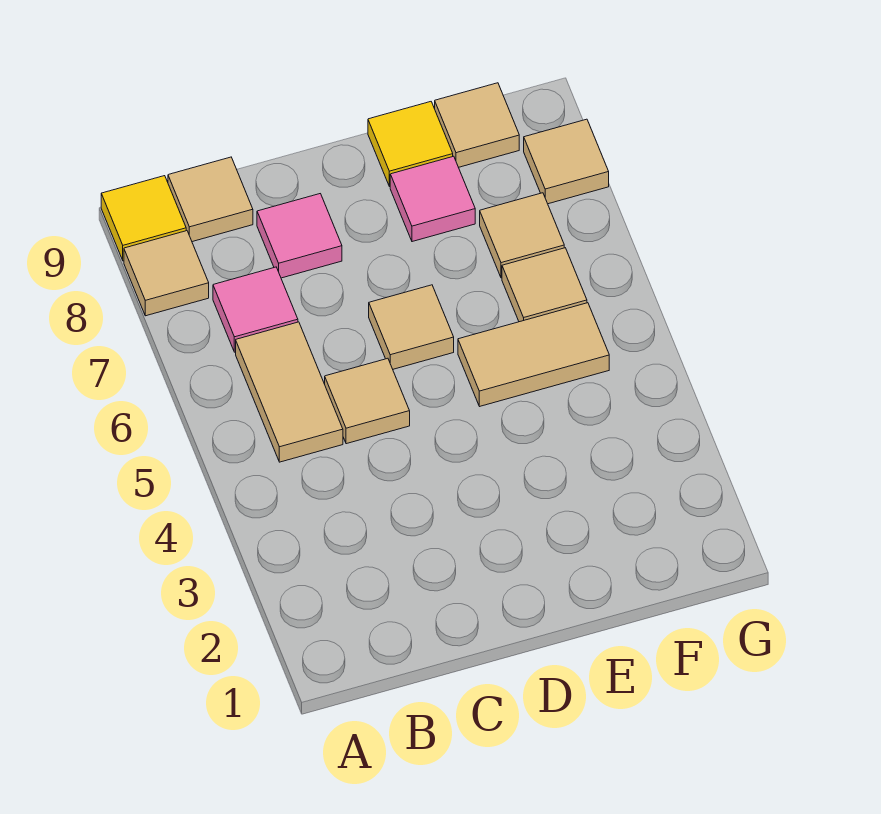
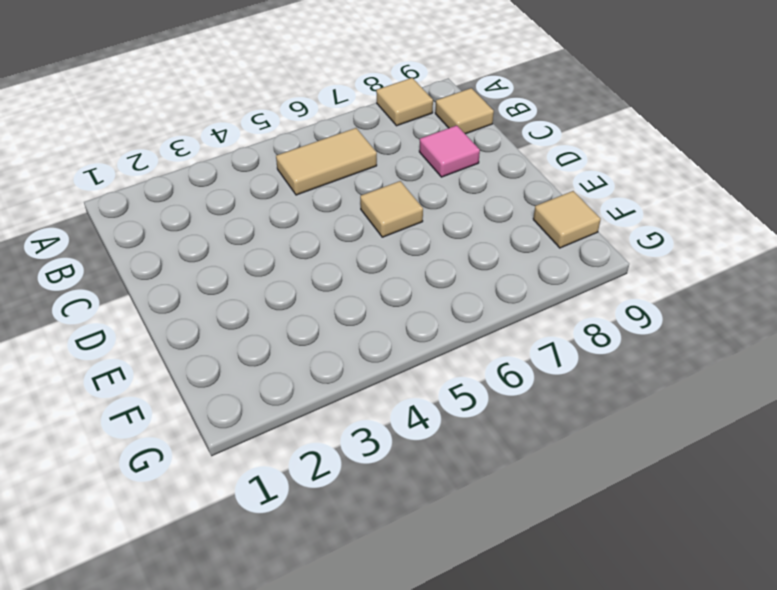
none -> yellow 1x1 tile [101,176,186,261]
none -> pink 1x1 tile [213,267,298,352]
none -> tan 1x1 tile [325,358,410,444]

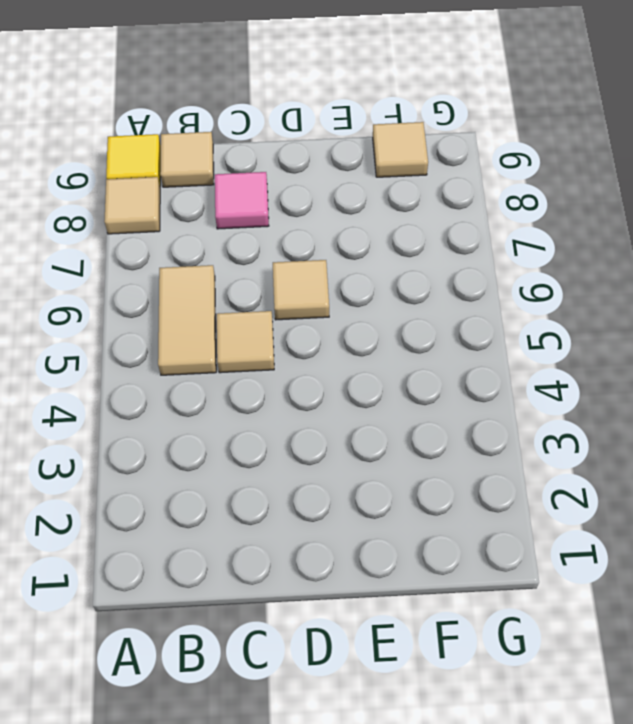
none -> pink 1x1 tile [213,267,298,352]
none -> tan 1x2 tile [458,303,609,406]
none -> pink 1x1 tile [390,156,475,242]

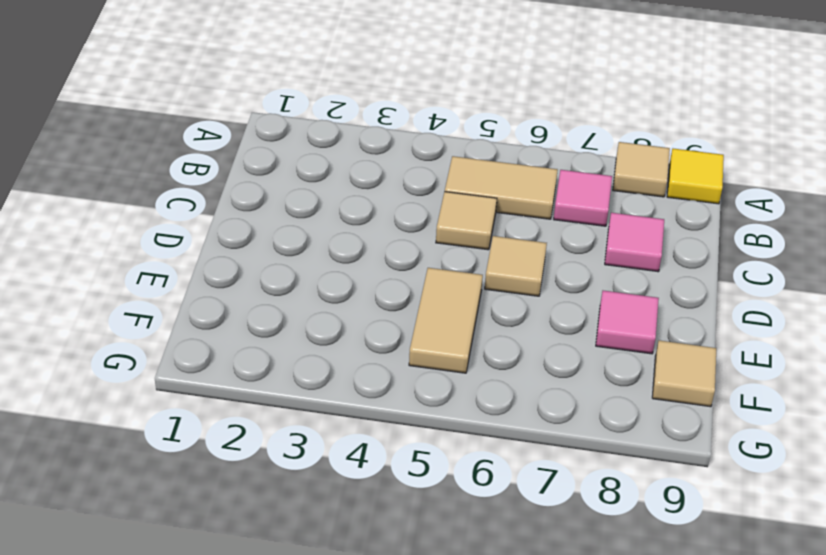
none -> tan 1x1 tile [168,157,253,242]
none -> yellow 1x1 tile [368,102,453,187]
none -> tan 1x1 tile [502,248,587,322]

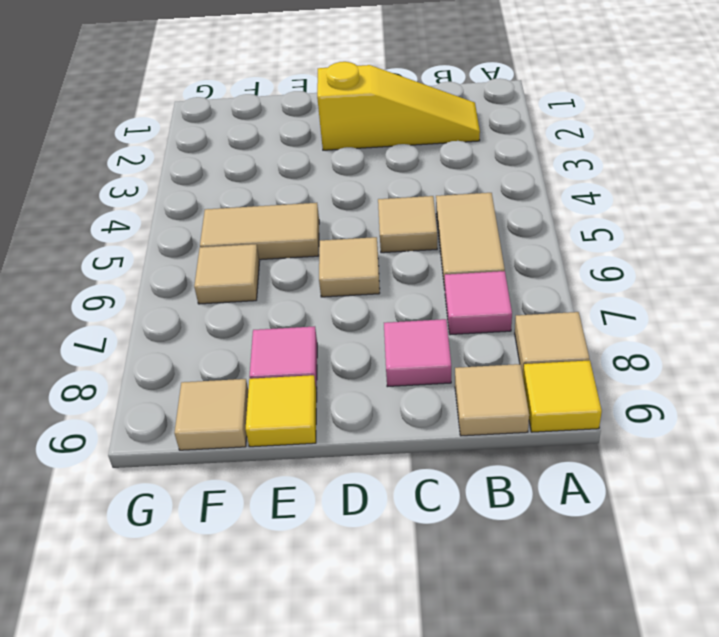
yellow 1x3 slope [317,62,480,150] -> none
none -> tan 1x1 tile [480,193,564,278]
none -> tan 1x1 tile [524,119,609,204]

